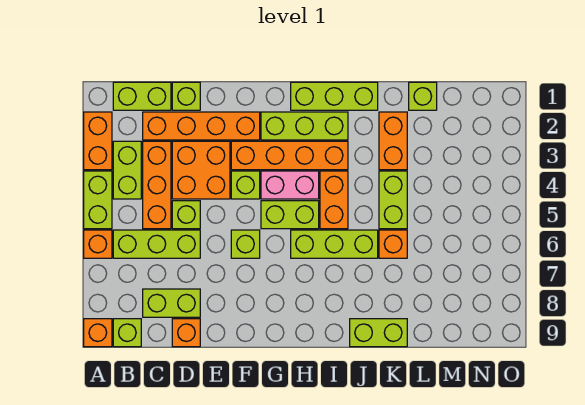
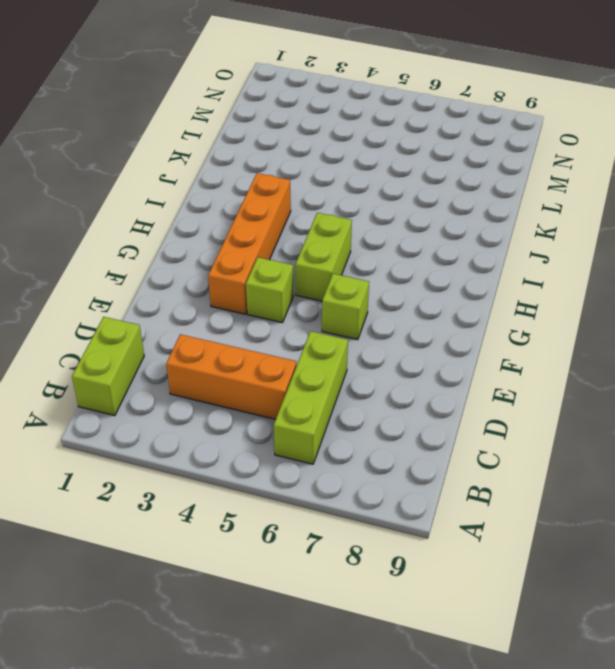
none -> orange 1x2 brick [84,112,112,170]
none -> lime 1x2 brick [84,171,112,229]
none -> orange 1x1 brick [84,230,112,258]

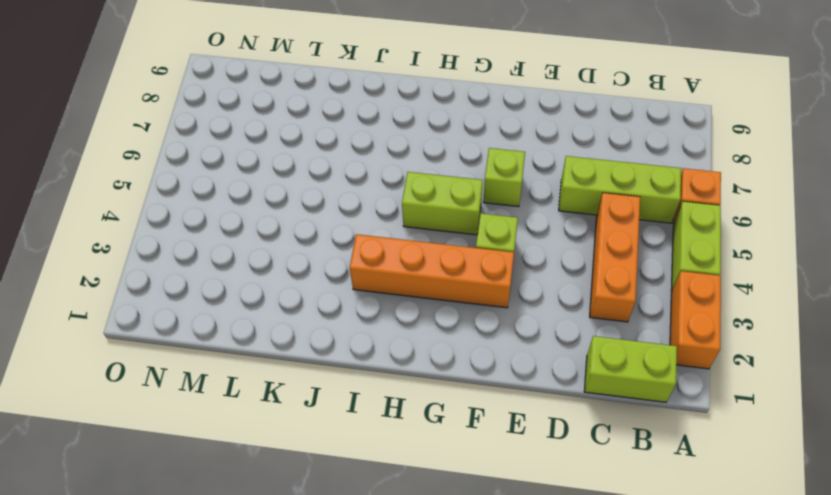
none -> orange 1x1 brick [84,319,112,347]
none -> lime 1x2 brick [113,141,141,199]
none -> lime 1x1 brick [113,319,141,347]

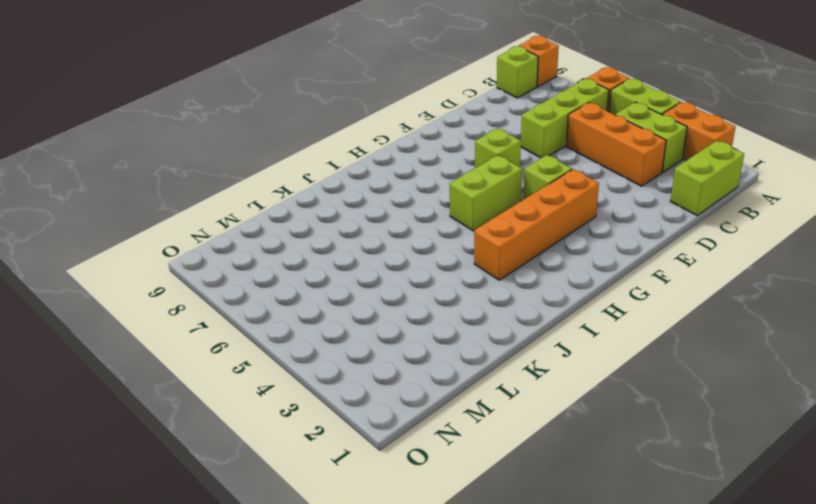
none -> orange 1x4 brick [143,112,260,140]
none -> lime 1x2 brick [143,289,200,317]
none -> lime 1x1 brick [172,82,200,110]

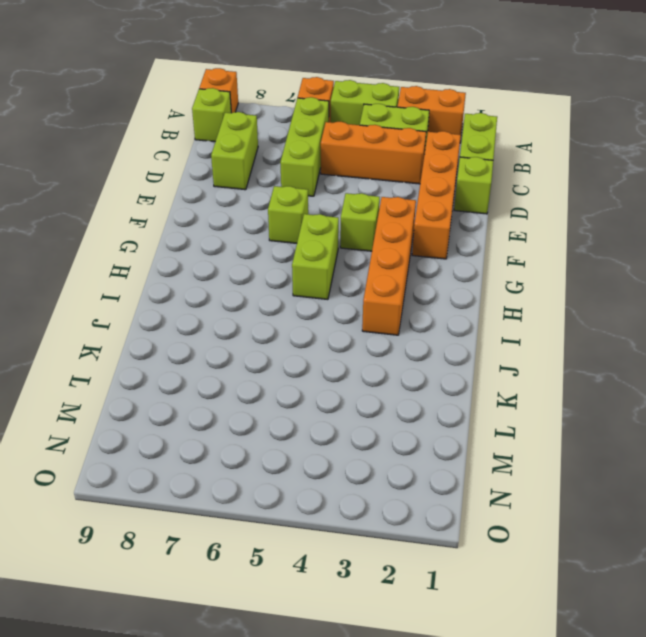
none -> orange 2x2 brick [172,141,230,199]
none -> lime 1x1 brick [172,201,200,229]
none -> orange 1x1 brick [172,319,200,347]

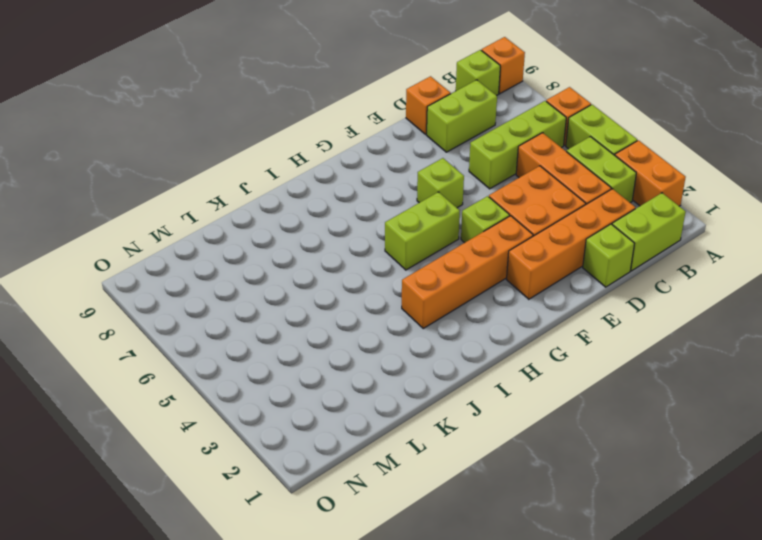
none -> lime 1x1 brick [172,201,200,229]
none -> lime 1x3 brick [261,112,348,140]
none -> pink 1x2 brick [261,171,319,199]

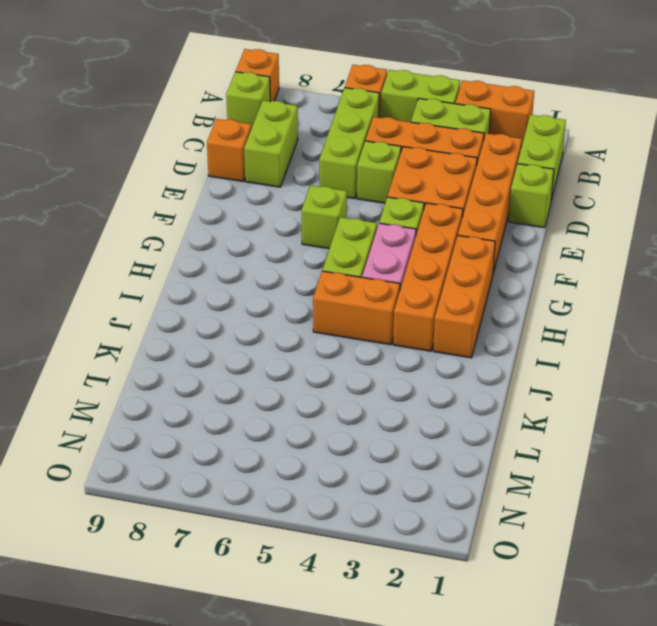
orange 1x3 brick [433,235,495,358] -> lime 1x3 brick [261,112,348,140]
none -> lime 1x3 brick [291,82,378,110]
none -> lime 1x3 brick [291,230,378,258]
none -> lime 1x2 brick [350,319,407,347]

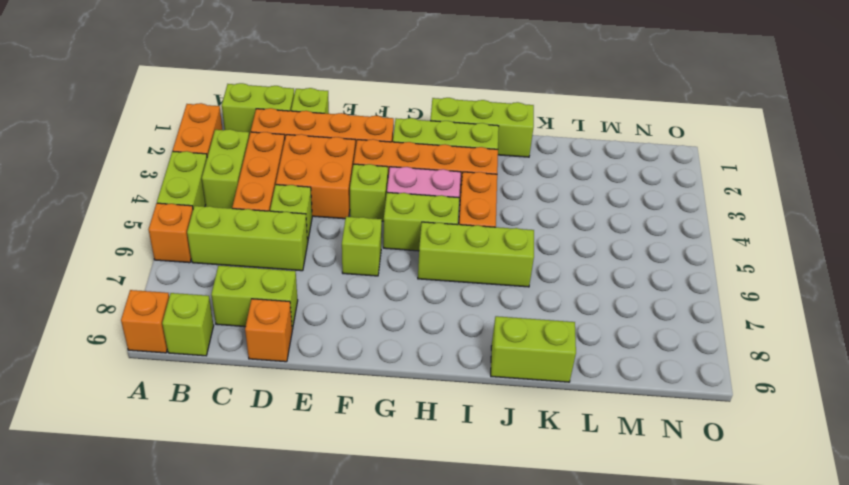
none -> orange 1x2 brick [379,112,407,170]
none -> lime 1x2 brick [379,171,407,229]
none -> orange 1x1 brick [379,230,407,258]

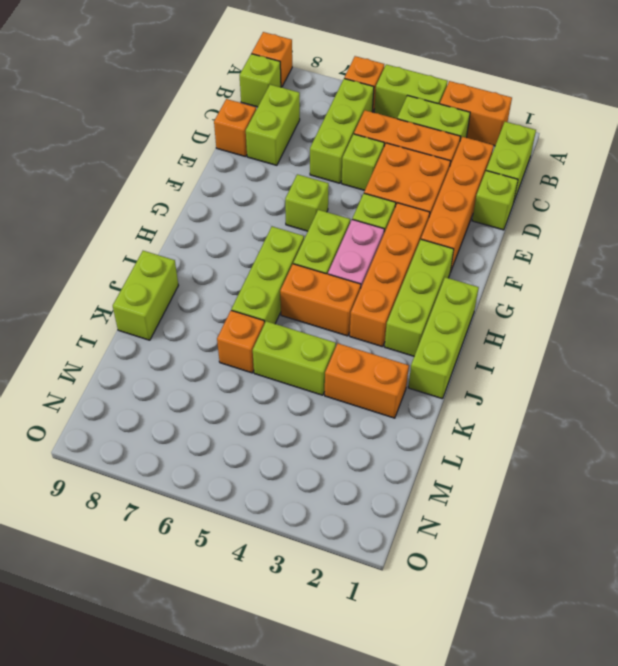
none -> lime 1x1 brick [409,82,437,110]

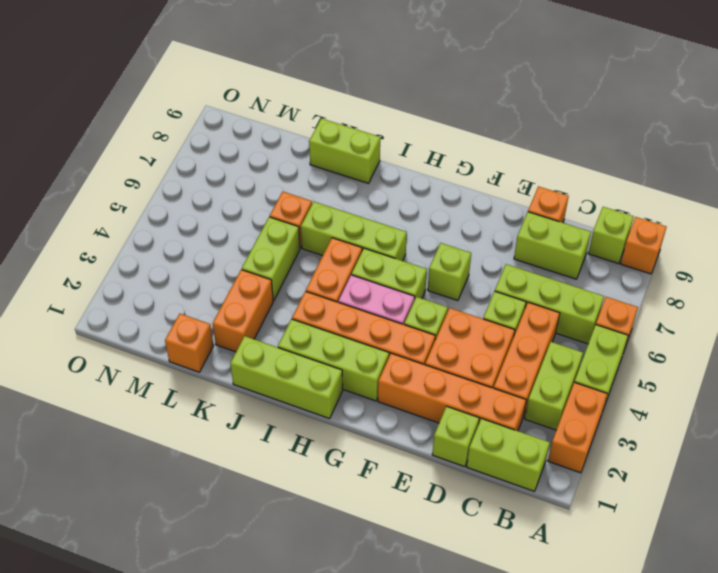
orange 1x1 brick [165,314,214,372] -> lime 1x1 brick [409,82,437,110]

